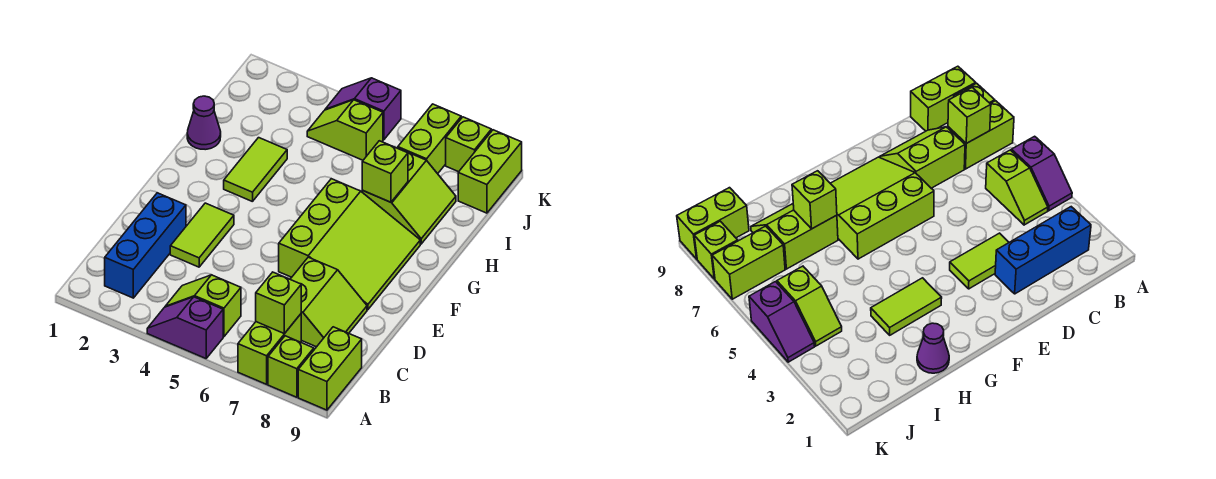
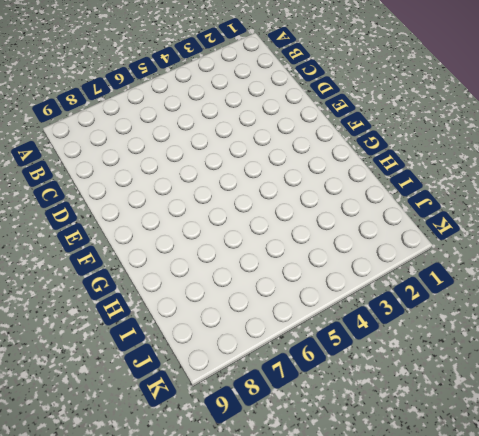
none -> purple 1x2 slope [147,297,223,358]
none -> lime 1x2 brick [238,314,301,384]
none -> lime 1x1 brick [268,336,314,397]

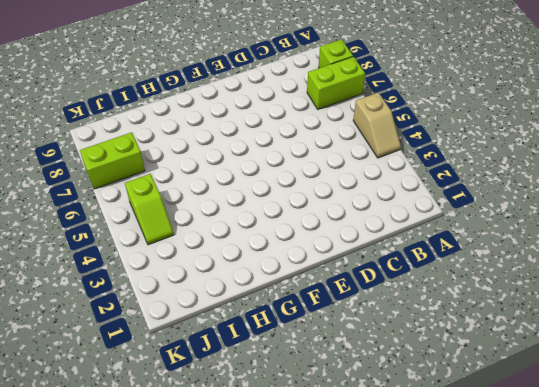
tan 1x2 slope [353,93,401,158] -> purple 1x2 slope [147,297,223,358]
none -> lime 1x2 brick [298,327,362,410]
none -> blue 1x3 brick [105,193,186,298]
none -> lime 1x2 slope [165,275,241,337]

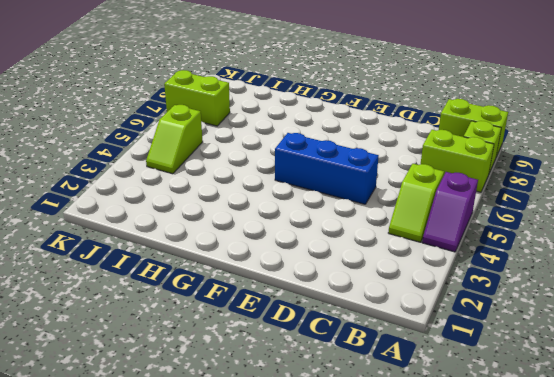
blue 1x3 brick [275,133,379,204] -> blue 1x3 brick moved to [105,193,186,298]
none -> lime 2x2 slope [290,257,367,347]
none -> lime 1x2 tile [170,203,234,267]
none -> lime 3x3 slope [279,179,420,310]

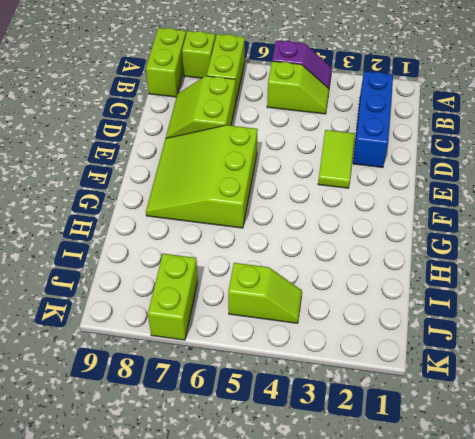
none -> lime 1x2 tile [224,138,287,202]
none -> purple 1x1 cone [187,96,221,150]
none -> lime 2x2 slope [362,148,456,244]

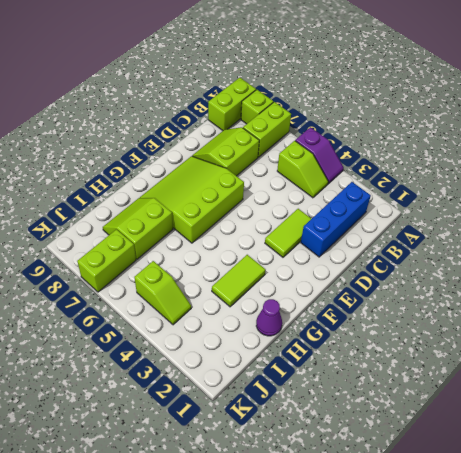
none -> lime 1x2 brick [458,130,522,213]
none -> purple 1x2 slope [325,78,401,140]
none -> lime 1x1 brick [446,117,491,172]

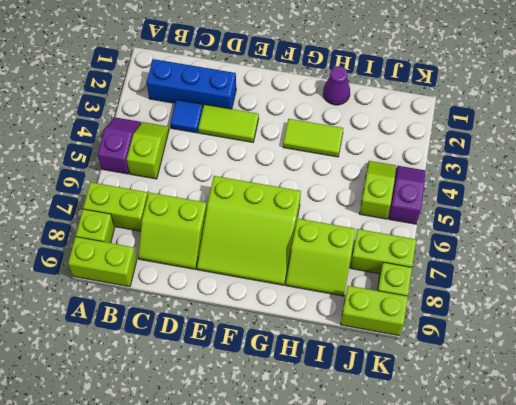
blue 1x1 tile [170,100,203,133] -> none
none -> lime 1x1 brick [256,272,301,334]
none -> lime 1x1 brick [362,141,408,202]

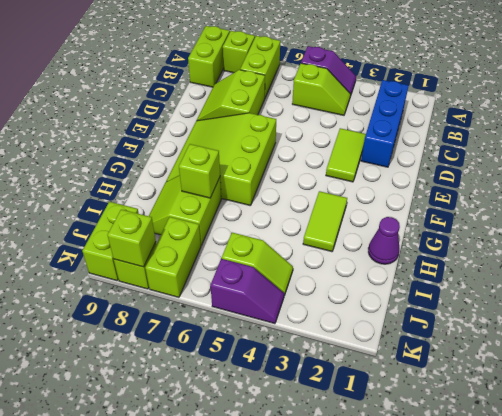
lime 1x1 brick [108,209,156,267] -> lime 1x1 brick moved to [256,272,301,334]

